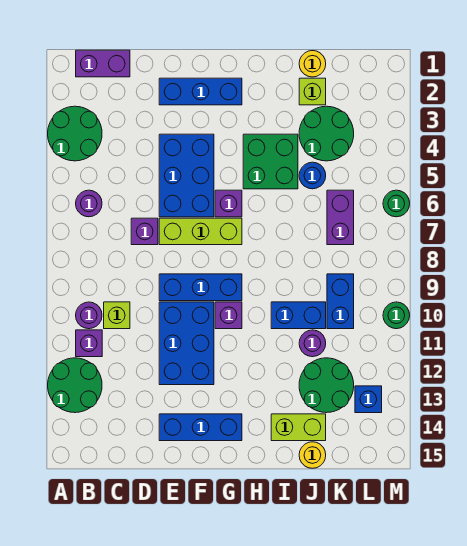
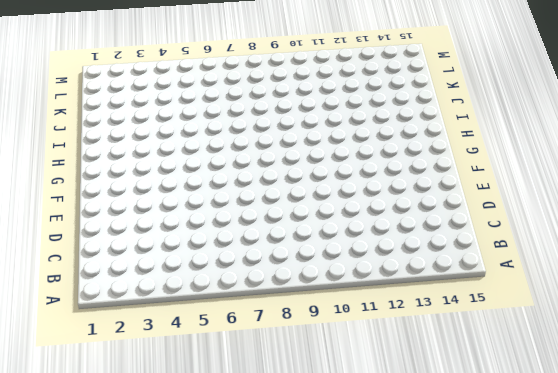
none -> green 2x2 round brick [48,106,102,161]
none -> green 2x2 round brick [48,358,102,413]
none -> purple 1x2 brick [76,50,130,77]
none -> purple 1x1 round brick [76,190,102,217]

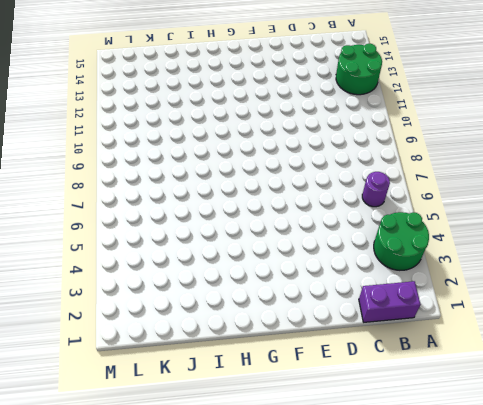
none -> purple 1x1 round brick [76,302,102,329]
none -> purple 1x1 brick [76,330,102,357]
none -> lime 1x1 brick [104,302,130,329]
none -> purple 1x1 brick [131,218,158,245]

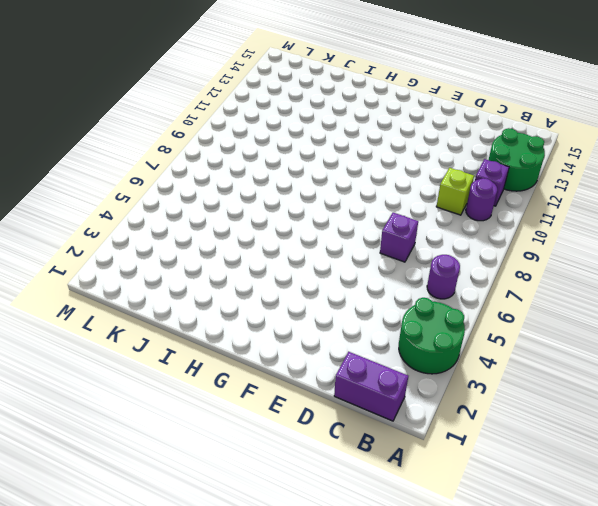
none -> blue 1x3 brick [159,78,242,105]
none -> blue 2x3 brick [159,134,214,217]
none -> lime 1x3 brick [159,218,242,245]
none -> blue 1x3 brick [159,274,242,301]

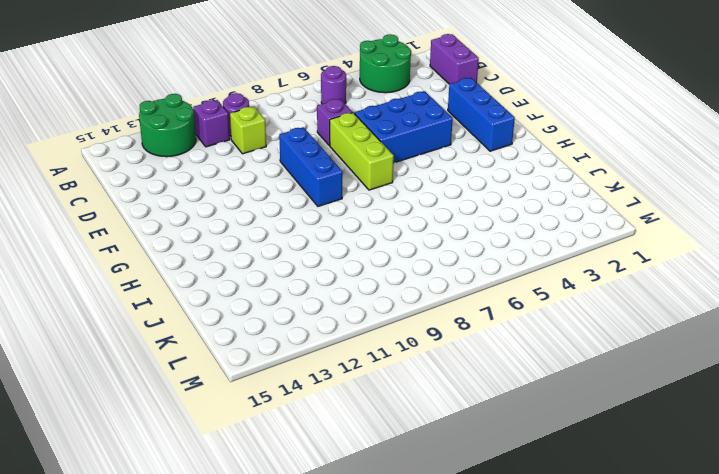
none -> blue 2x3 brick [159,302,214,385]
none -> blue 1x3 brick [159,414,242,441]
none -> purple 1x1 brick [215,190,242,217]
none -> purple 1x1 brick [215,302,242,329]

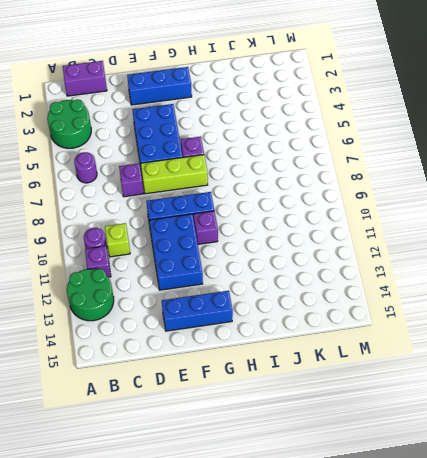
none -> green 2x2 brick [243,134,298,189]
none -> blue 1x2 brick [271,302,326,329]
none -> lime 1x2 brick [271,414,326,441]
none -> yellow 1x1 round brick [299,51,326,77]

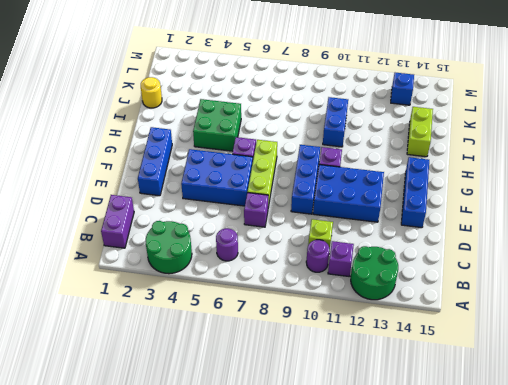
none -> lime 1x1 brick [299,78,326,105]
none -> green 2x2 round brick [299,106,354,161]
none -> blue 1x1 round brick [299,162,326,189]
none -> purple 1x1 round brick [299,330,326,357]

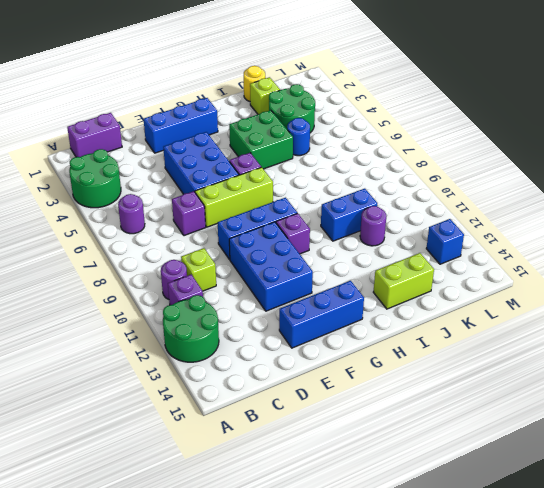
none -> green 2x2 round brick [299,358,354,413]
none -> yellow 1x1 round brick [299,442,326,468]
none -> purple 1x2 brick [327,190,354,245]
none -> blue 1x2 brick [327,274,354,329]

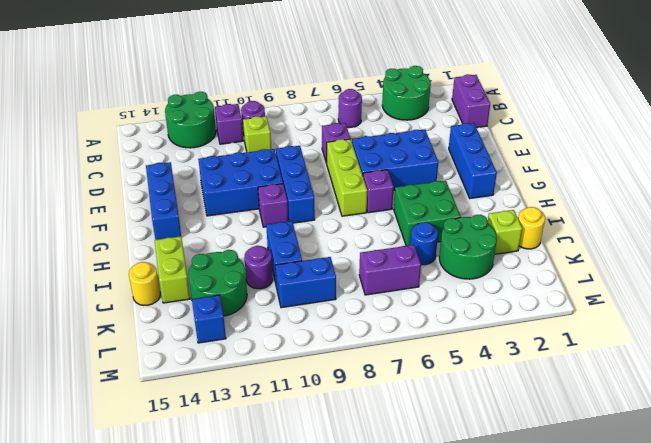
none -> green 1x1 round brick [383,190,410,217]
none -> green 1x1 round brick [383,302,410,329]

